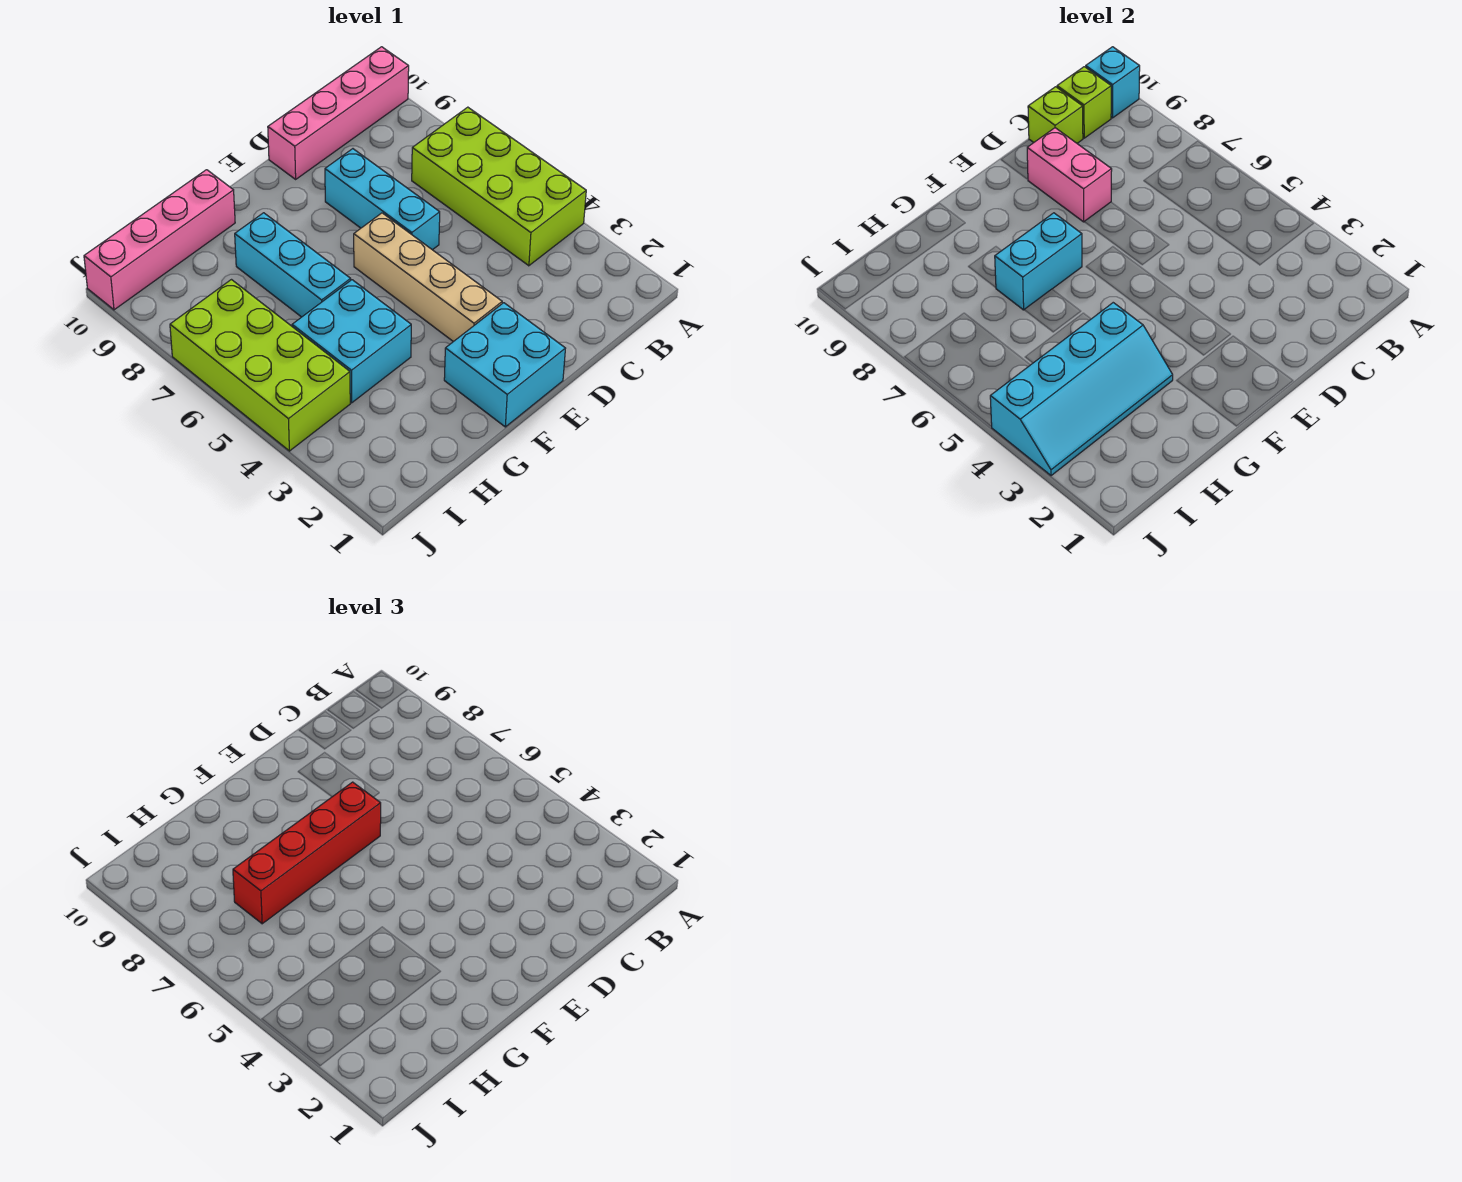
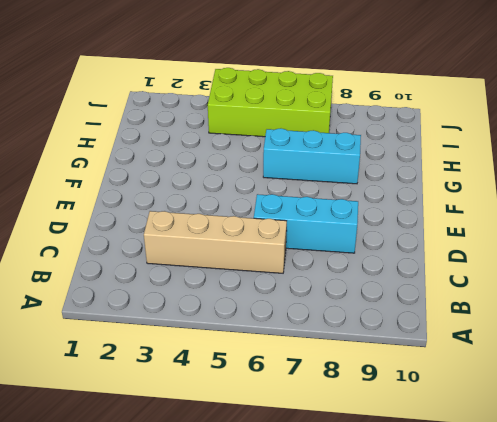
tan 1x4 brick [144,211,287,273] -> tan 1x4 brick moved to [354,213,502,342]
none -> lime 2x4 brick [412,107,586,266]
none -> pink 1x4 brick [268,47,409,179]
none -> cyan 2x2 brick [444,303,566,427]

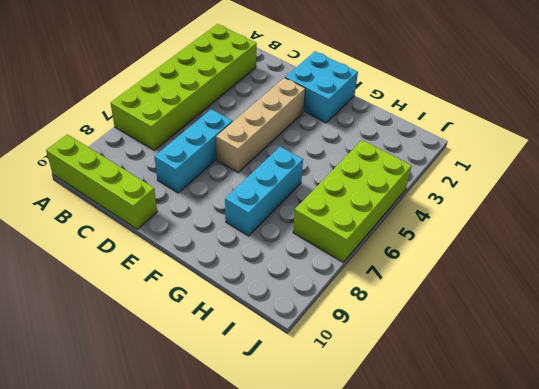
lime 2x6 brick [111,24,257,150] -> lime 2x4 brick [412,107,586,266]
lime 1x4 brick [46,134,157,229] -> pink 1x4 brick [268,47,409,179]
none -> cyan 2x2 brick [292,280,411,403]
none -> pink 1x4 brick [84,170,235,310]
none -> cyan 1x1 brick [1086,47,1140,118]

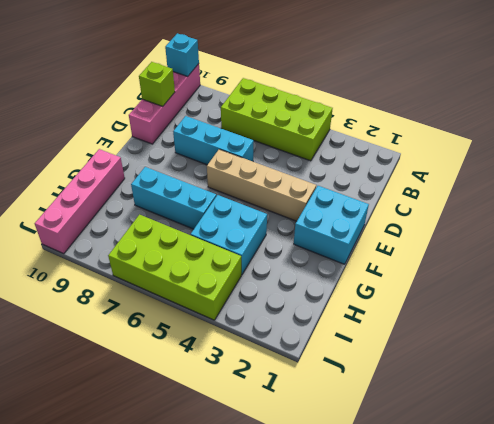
none -> lime 1x1 brick [1057,67,1111,138]
none -> pink 1x2 brick [1027,128,1112,222]
none -> cyan 1x2 brick [995,213,1082,310]

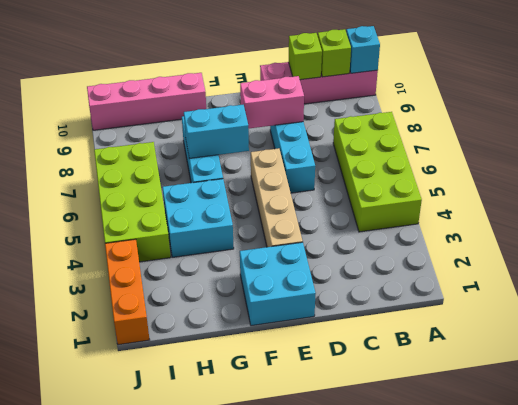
pink 1x2 brick [240,76,304,129] -> pink 1x2 brick turned to [1027,128,1112,222]
orange 1x3 brick [105,239,150,345] -> none
none -> cyan 2x4 slope [990,303,1173,476]
none -> red 1x4 brick [233,782,381,924]

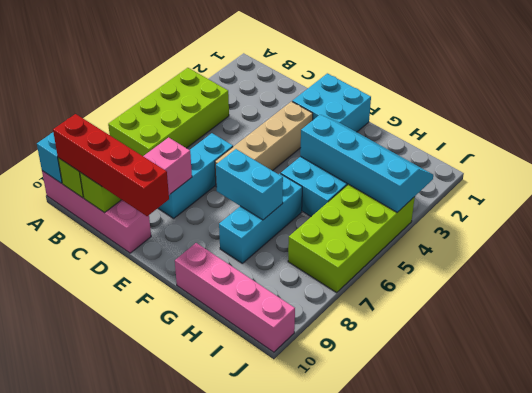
red 1x4 brick [53,114,169,216] -> red 1x4 brick moved to [233,782,381,924]

